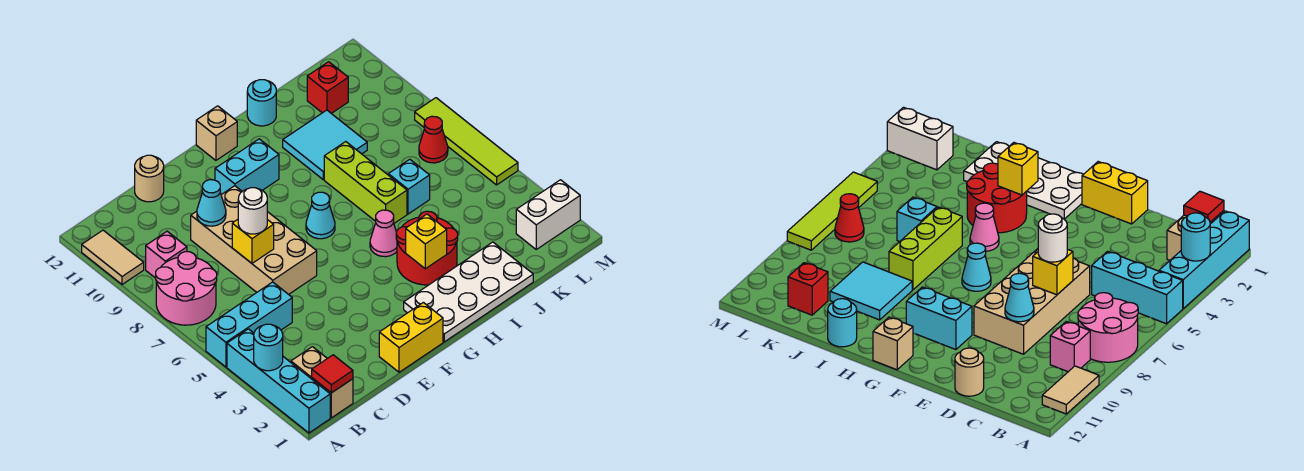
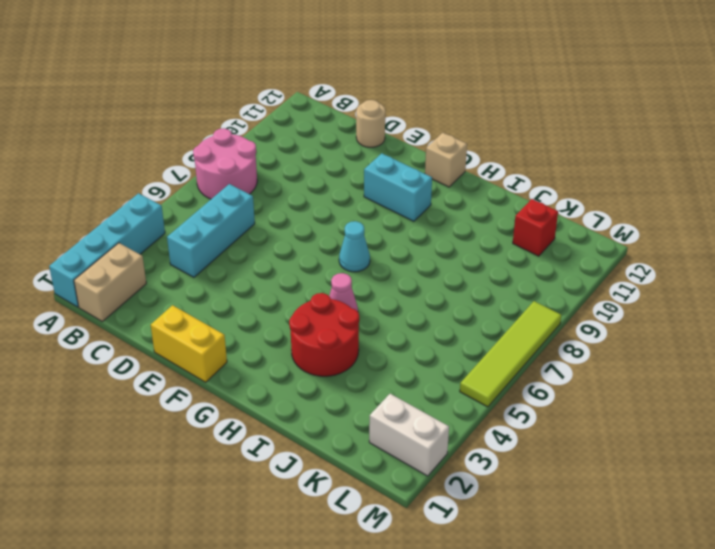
cyan 1x3 brick [167,184,255,277] -> cyan 1x3 brick turned to [206,282,292,367]
none -> tan 1x2 tile [82,230,144,285]
none -> pink 1x1 brick [146,231,187,278]
none -> tan 2x4 brick [191,186,317,294]

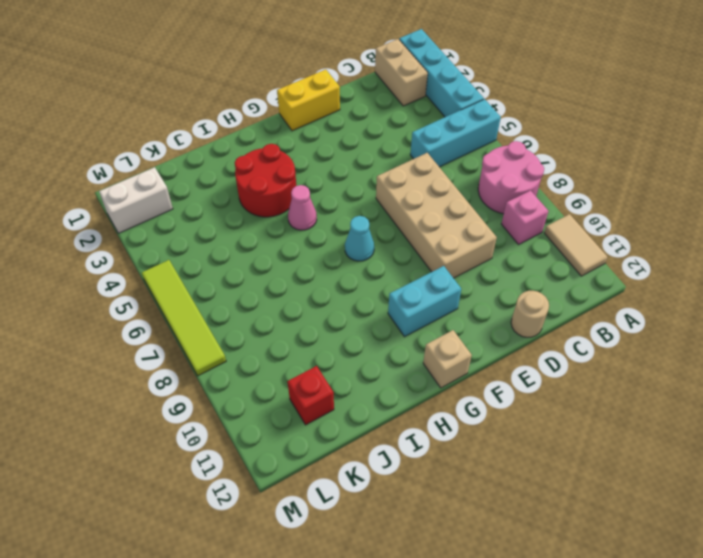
none -> white 2x4 plate [404,242,533,342]
none -> lime 1x3 brick [324,142,407,223]
none -> cyan 2x2 tile [283,110,367,180]

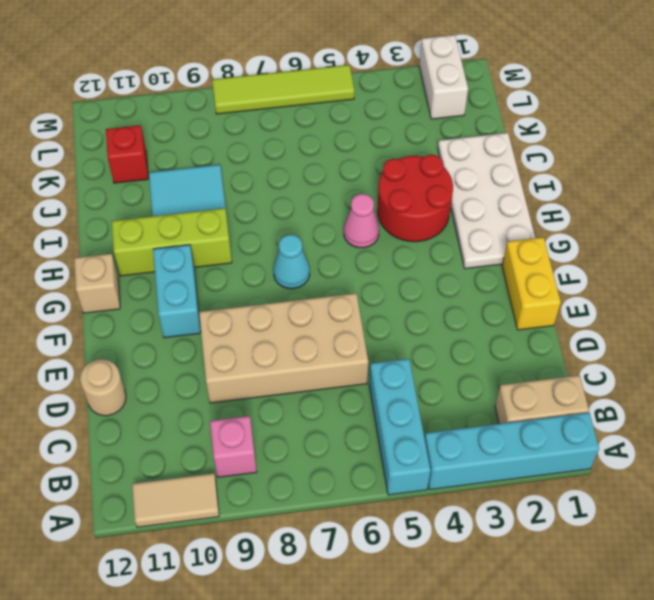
lime 1x3 brick [112,208,232,276] -> lime 1x3 brick moved to [324,142,407,223]
none -> pink 2x2 round brick [156,252,217,325]
none -> cyan 1x1 round brick [247,80,276,126]
none -> cyan 1x1 brick [388,159,430,214]

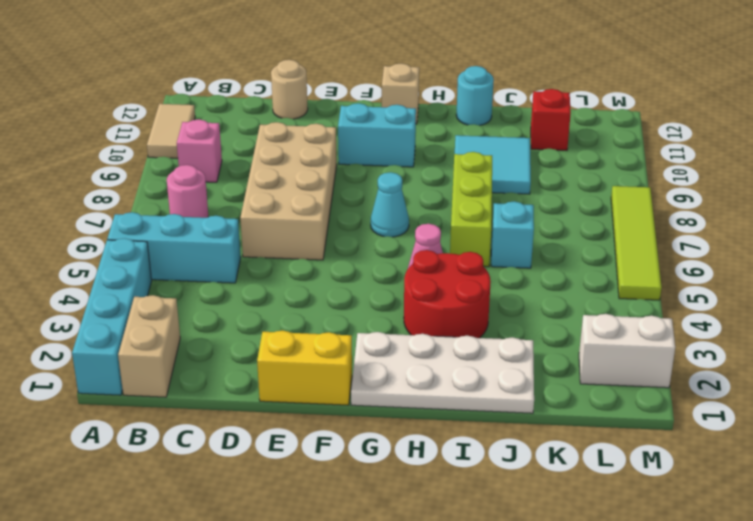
pink 1x1 round brick [167,165,208,218] -> pink 2x2 round brick [156,252,217,325]
none -> red 1x1 cone [419,116,448,163]
none -> cyan 1x1 round brick [254,324,283,371]
none -> red 1x1 tile [312,355,353,393]

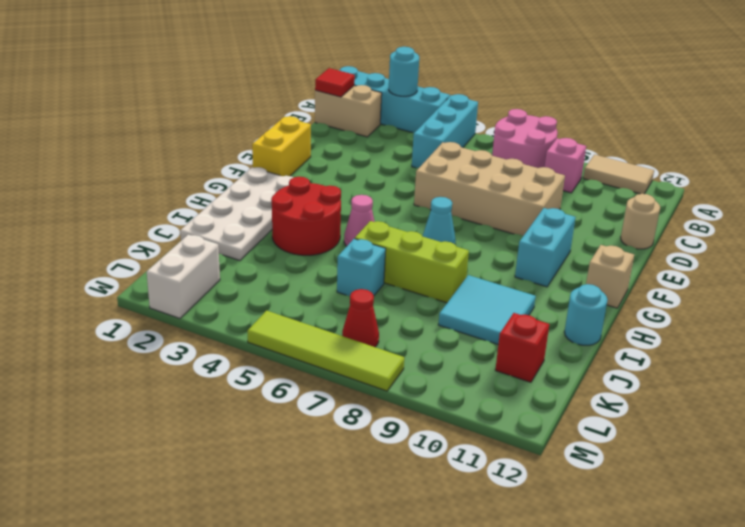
none -> yellow 1x1 brick [232,220,274,263]
none -> cyan 1x1 cone [197,180,226,226]
none -> yellow 1x1 brick [406,214,447,269]

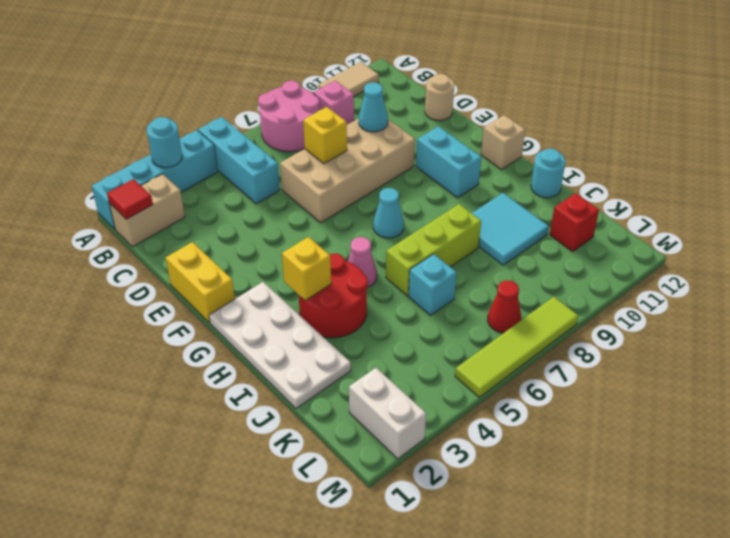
none -> white 1x1 round brick [238,188,267,234]

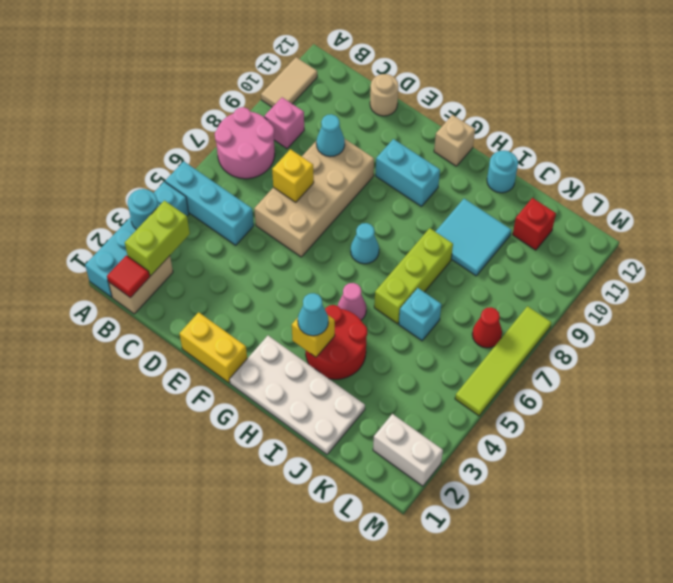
lime 1x2 brick [125,201,190,276] -> none
cyan 1x1 cone [298,293,328,336] -> none
none -> white 1x1 round brick [238,188,267,234]

